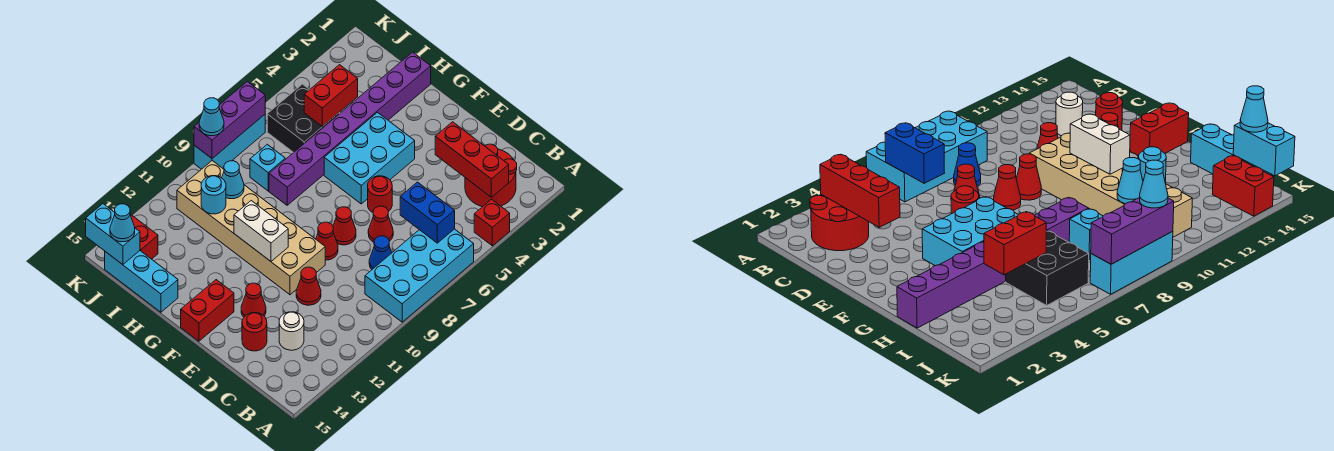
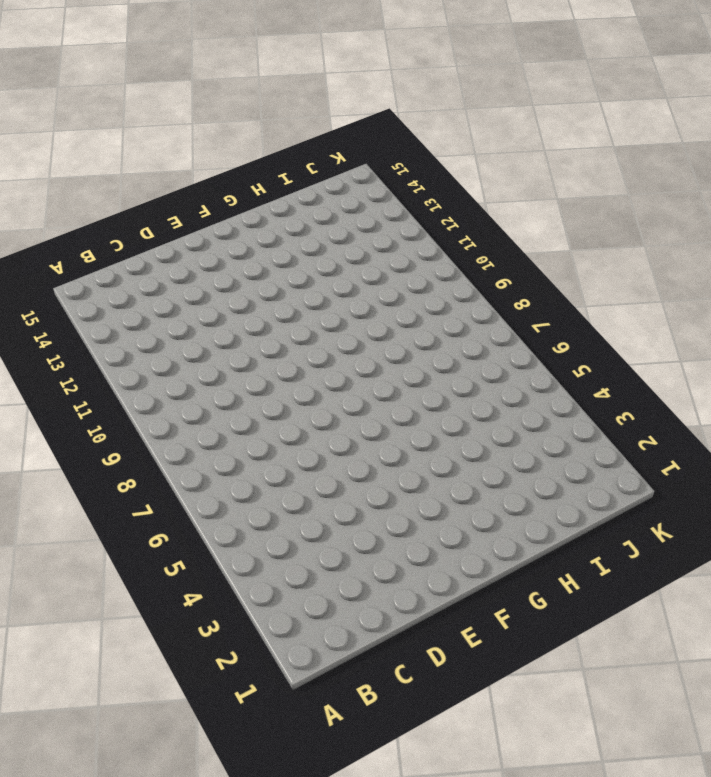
none -> red 1x1 brick [474,199,510,246]
none -> cyan 2x4 brick [365,229,474,322]
none -> red 2x2 round brick [465,144,517,207]
none -> blue 1x1 cone [369,236,392,269]

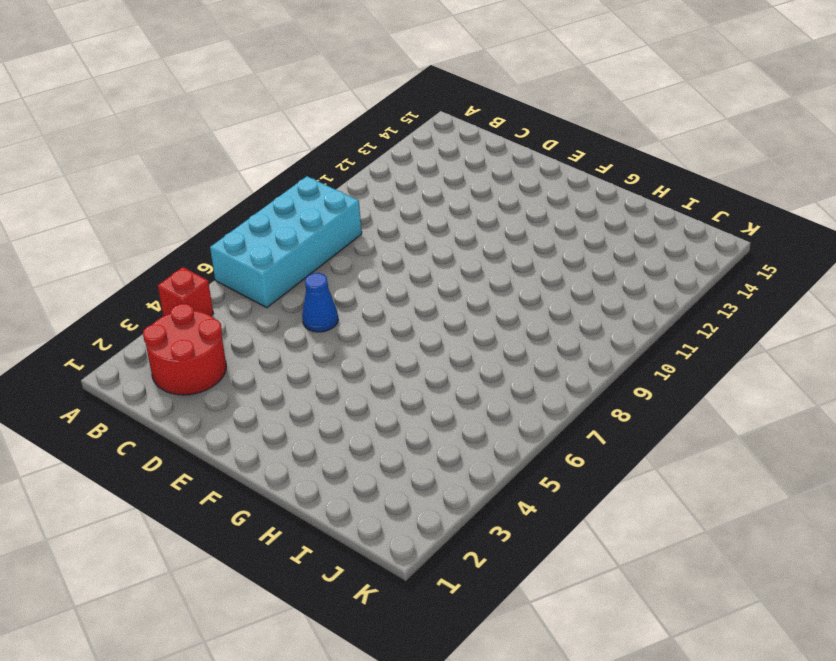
blue 1x1 cone [302,273,338,332] -> blue 1x1 cone moved to [369,236,392,269]
none -> white 1x1 round brick [279,312,304,350]
none -> red 1x1 cone [368,206,393,242]
none -> red 1x1 cone [296,267,321,305]
none -> red 1x1 round brick [242,313,267,351]

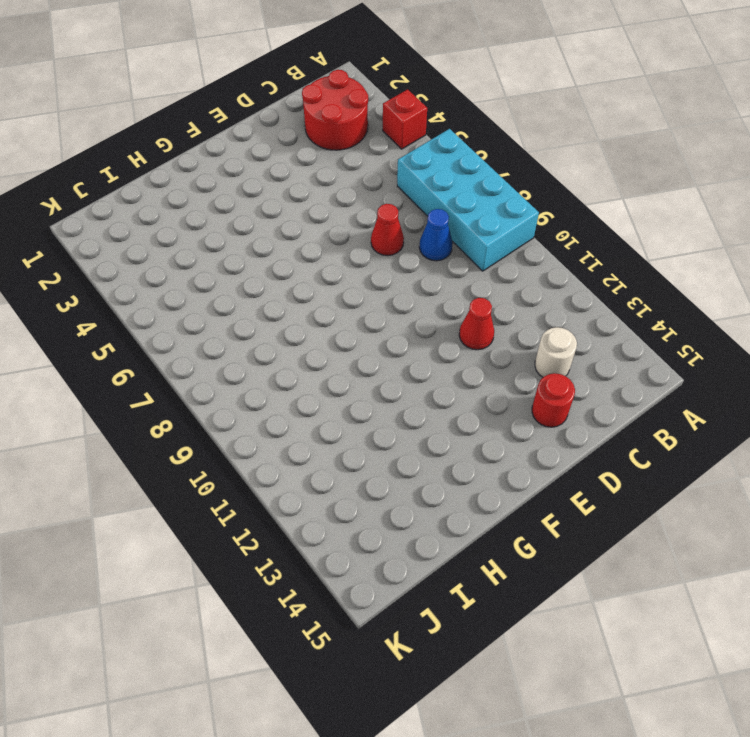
none -> red 1x1 round brick [368,176,392,212]
none -> red 1x1 cone [333,207,356,245]
none -> red 1x1 cone [316,222,338,260]
none -> tan 2x6 brick [177,161,325,295]

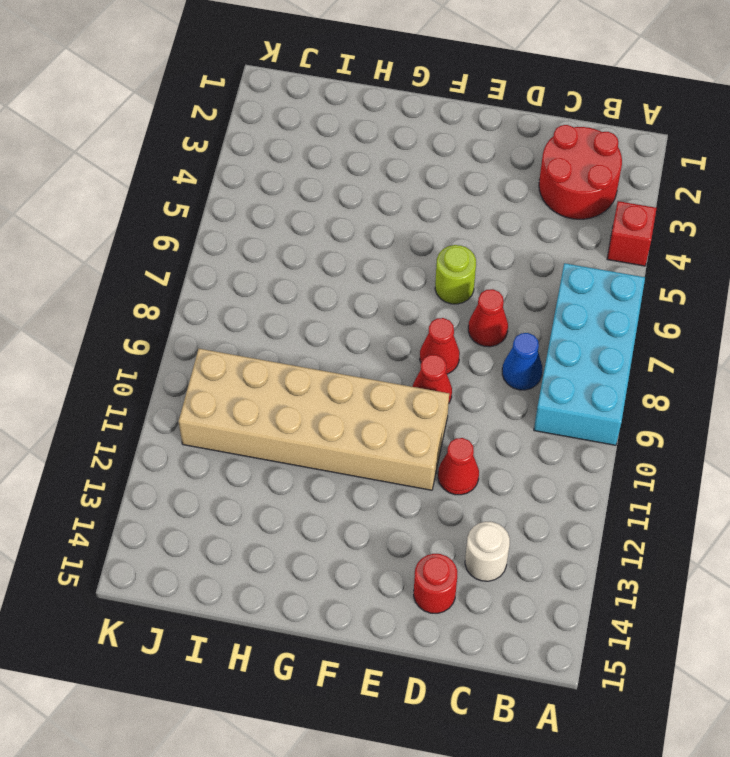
lime 1x1 round brick [435,245,476,304] -> red 1x1 round brick [368,176,392,212]
none -> red 1x1 cone [241,283,266,317]
none -> cyan 2x3 brick [324,113,415,204]
none -> red 1x2 brick [181,280,234,341]
none -> purple 1x8 brick [269,52,431,205]

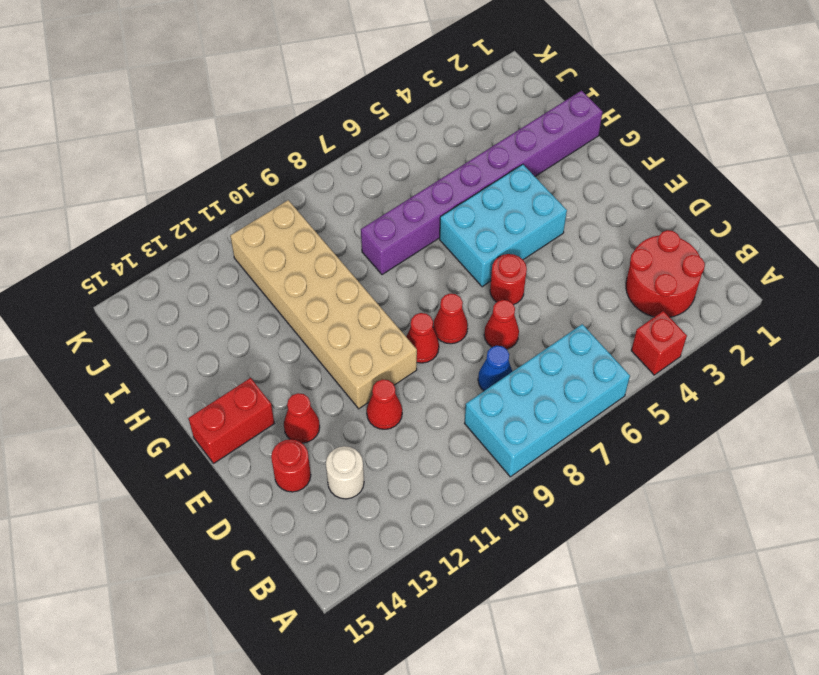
none -> cyan 1x3 brick [105,251,178,312]
none -> black 2x2 brick [267,84,340,152]
none -> cyan 1x1 brick [250,144,285,191]
none -> red 1x2 brick [130,214,158,259]

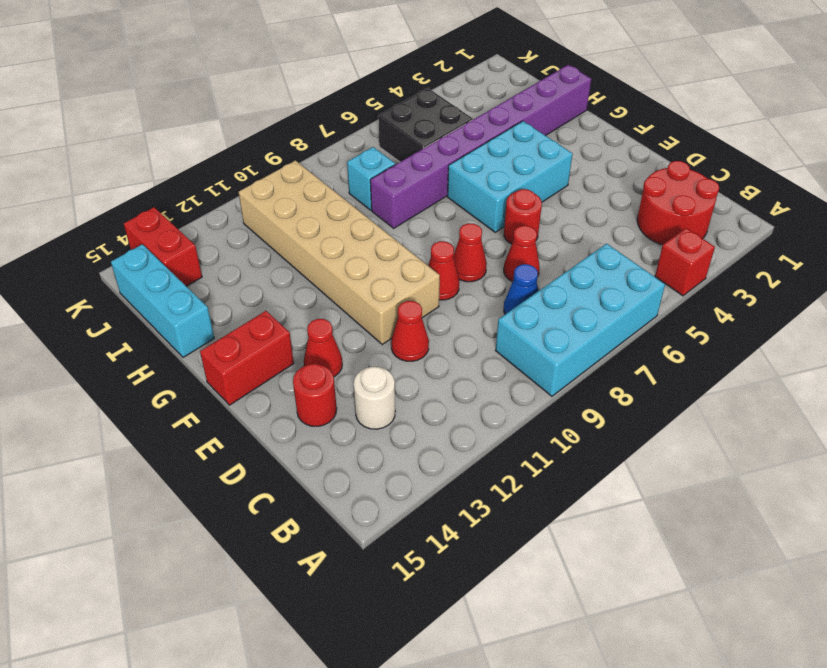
none -> cyan 1x3 brick [194,114,265,169]
none -> red 1x3 brick [435,122,509,197]
none -> blue 1x2 brick [400,182,455,243]
none -> white 1x2 brick [234,201,288,261]

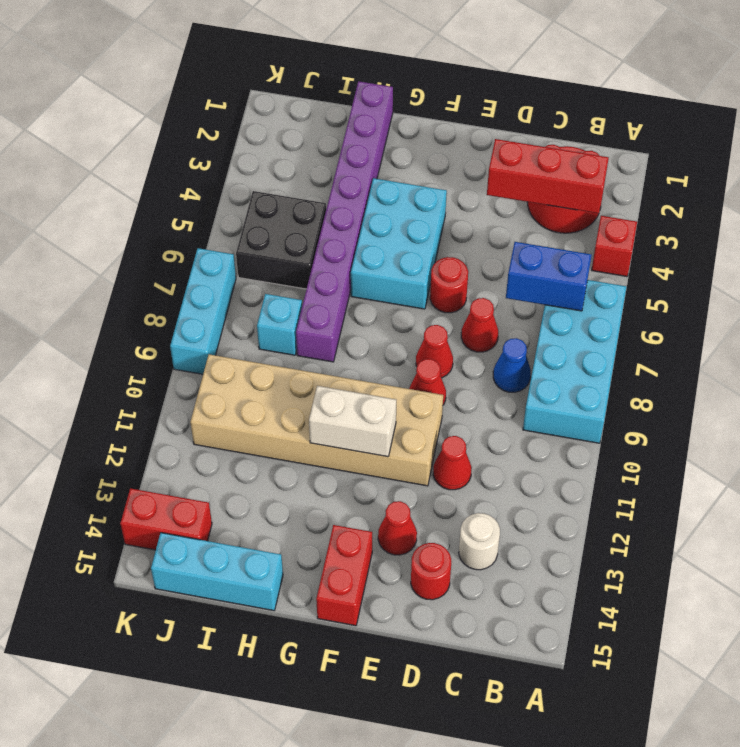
none -> red 1x2 brick [304,65,358,127]
none -> cyan 1x1 cone [222,161,244,199]
none -> cyan 1x1 round brick [201,176,226,214]
none -> cyan 1x2 brick [86,204,140,265]

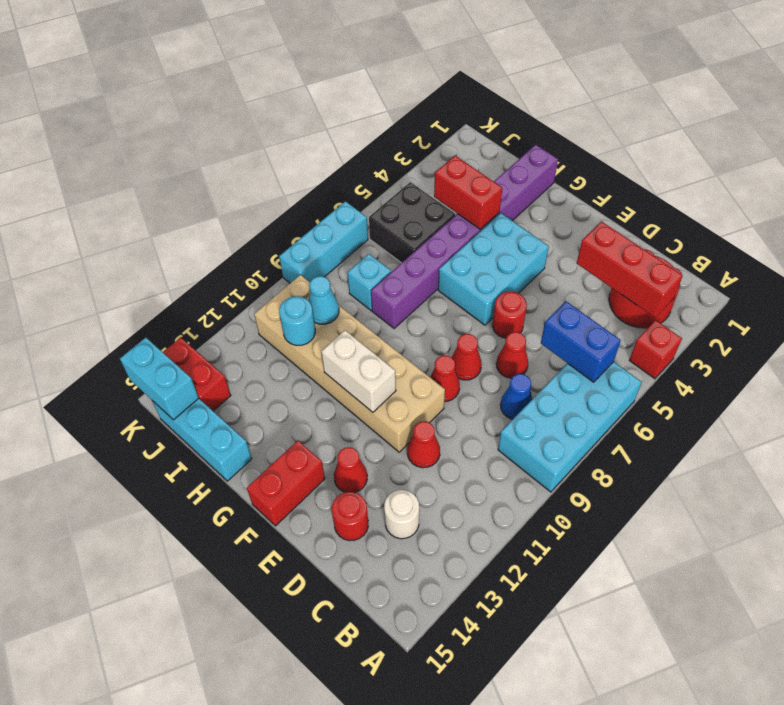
red 1x2 brick [434,156,502,229] -> red 1x2 brick turned to [304,65,358,127]
none -> purple 1x3 brick [194,81,265,158]
none -> cyan 1x1 cone [110,204,135,242]
none -> cyan 1x1 cone [199,98,224,136]

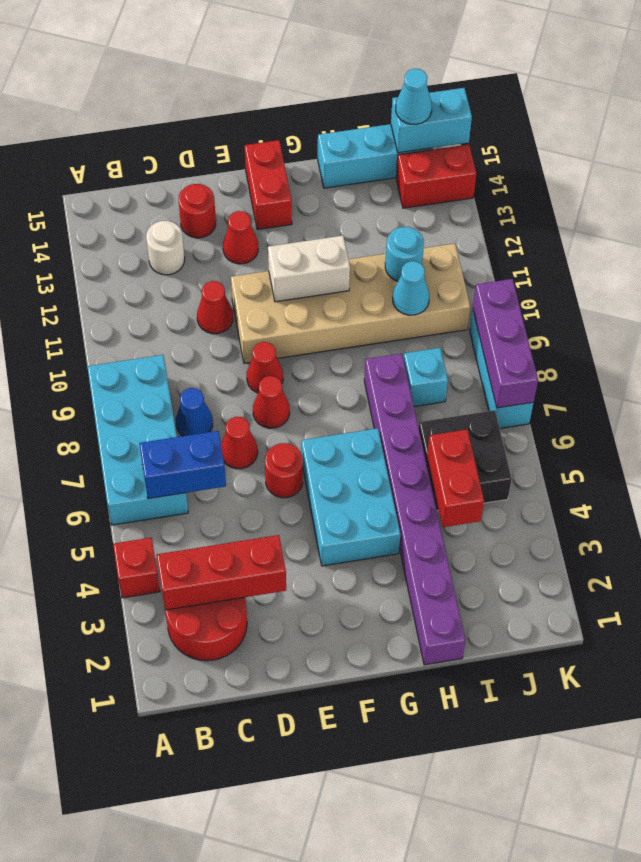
none -> cyan 1x1 cone [199,98,224,136]

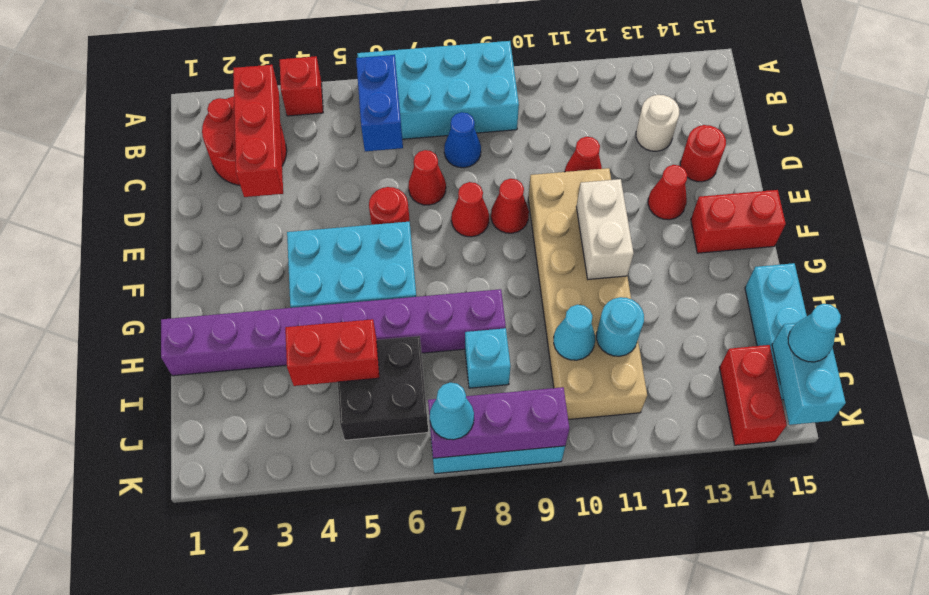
cyan 1x1 cone [429,382,474,440] -> cyan 1x1 cone moved to [199,98,224,136]

